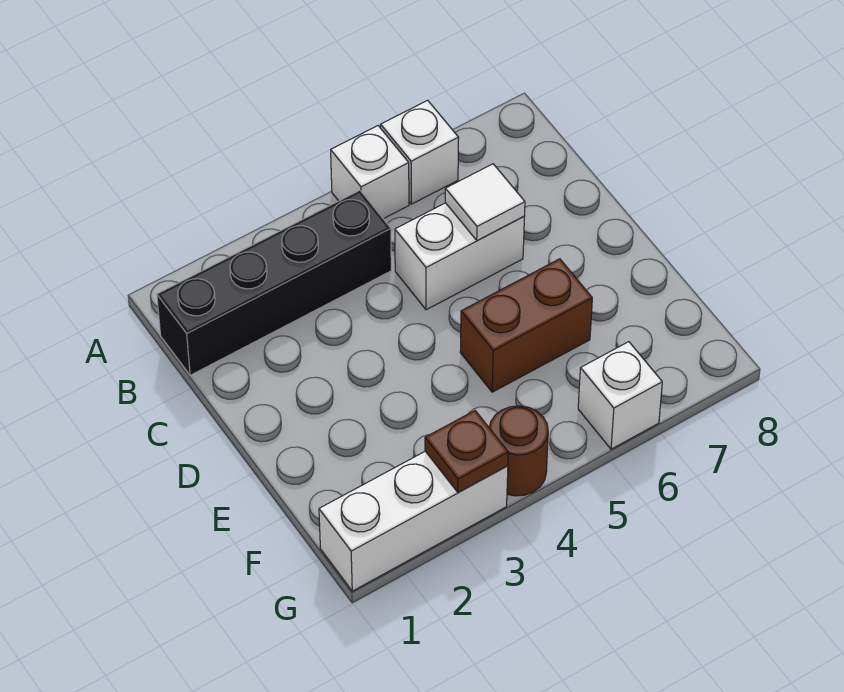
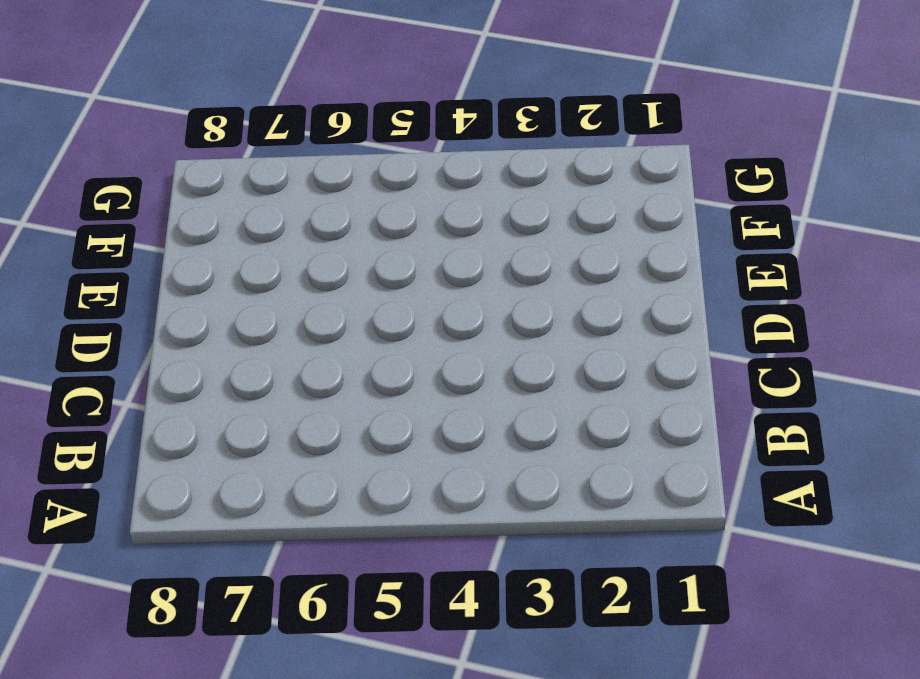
none -> white 1x1 brick [331,126,409,219]
none -> white 1x1 brick [381,100,459,204]

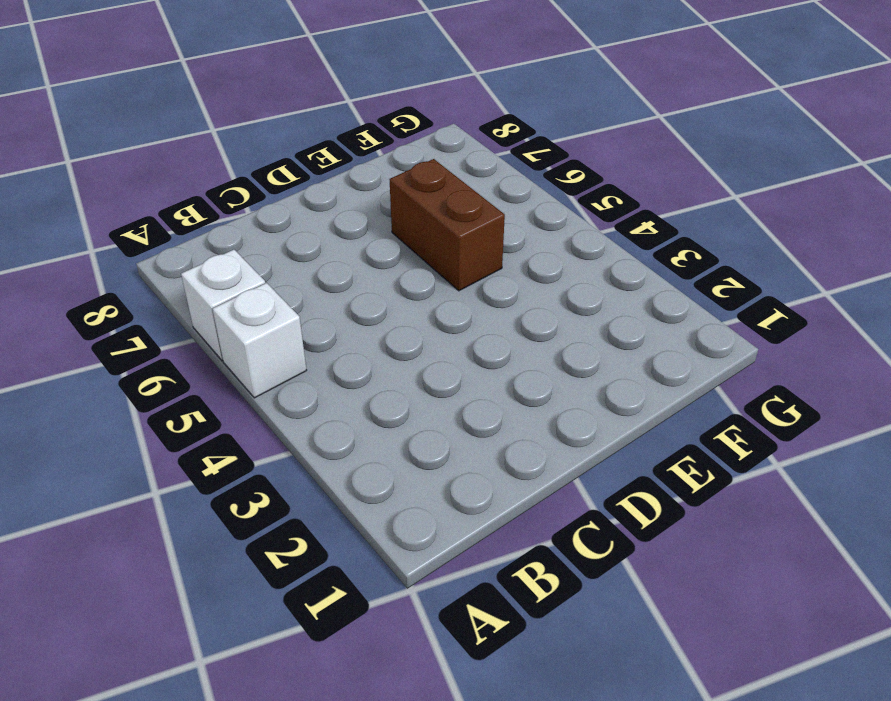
none -> black 1x4 brick [157,190,391,375]
none -> white 1x2 brick [395,203,524,310]

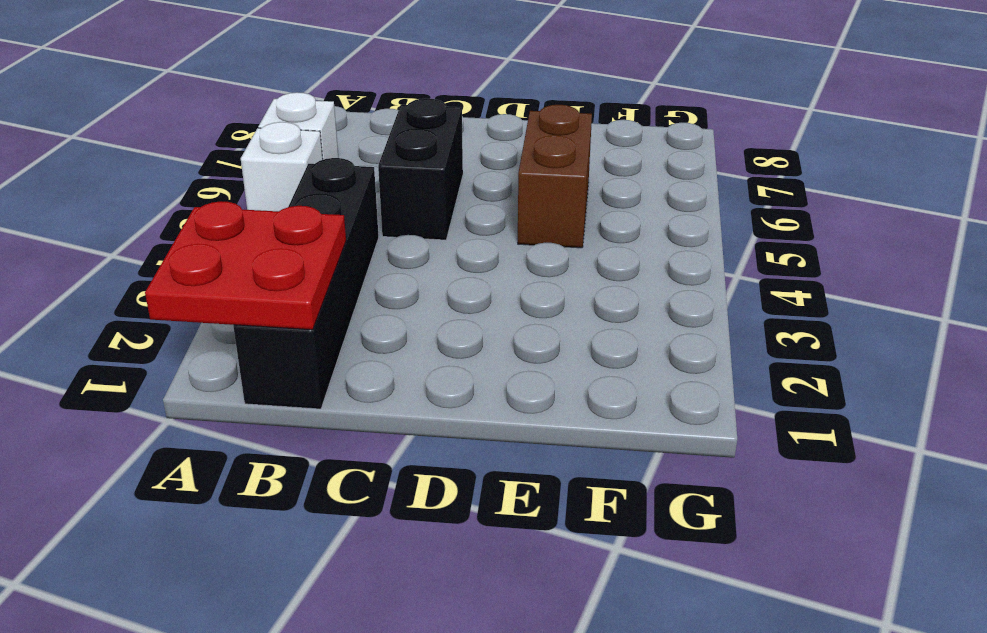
red 2x2 plate [145,201,346,330] -> none
black 1x2 brick [378,98,463,240] -> white 1x2 brick [395,203,524,310]
none -> white 1x3 brick [319,451,508,591]
none -> brown 1x1 round brick [489,406,548,496]

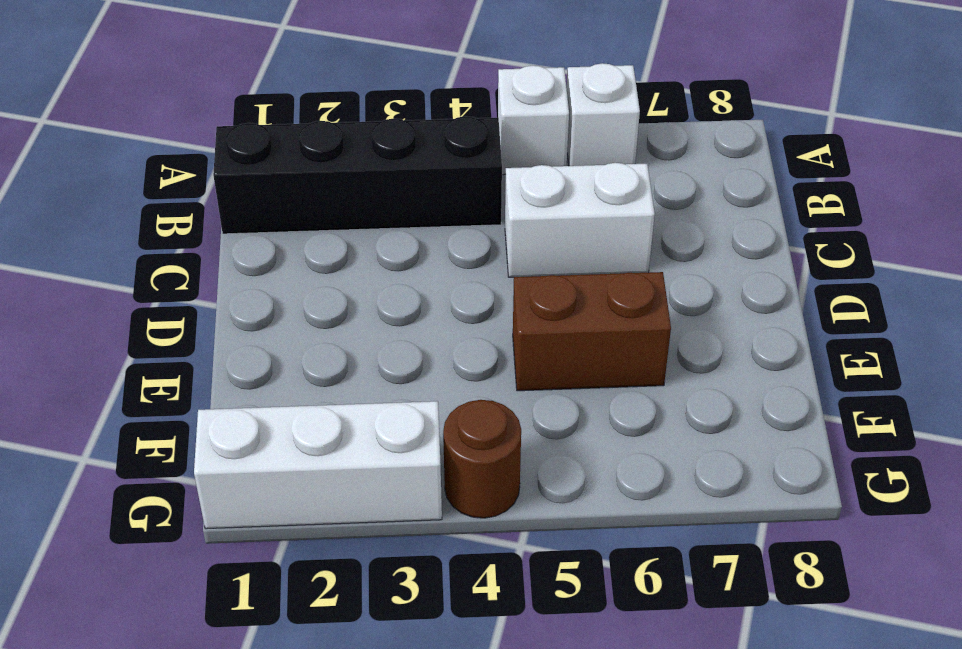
none -> white 1x1 brick [578,342,662,449]
none -> white 1x1 tile [445,164,525,240]

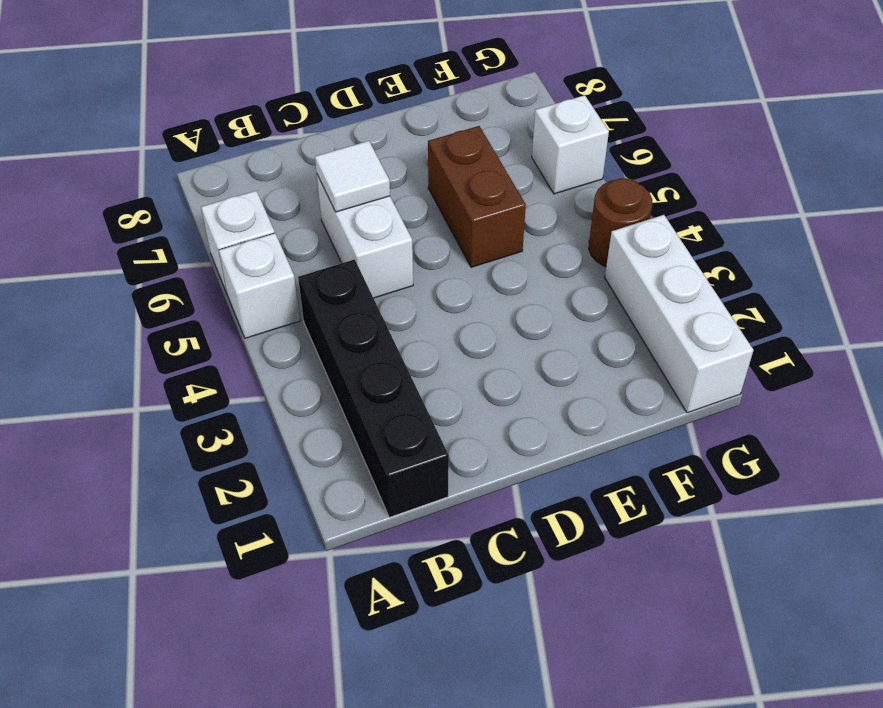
none -> brown 1x1 plate [425,411,508,492]

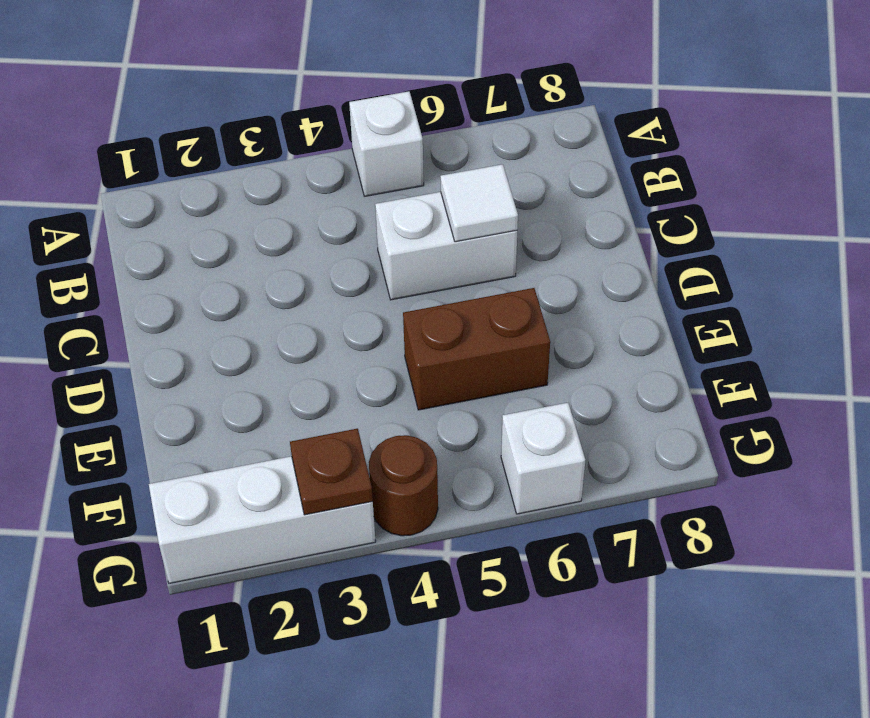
none -> white 1x1 brick [381,100,459,204]
none -> black 1x4 brick [157,190,391,375]

